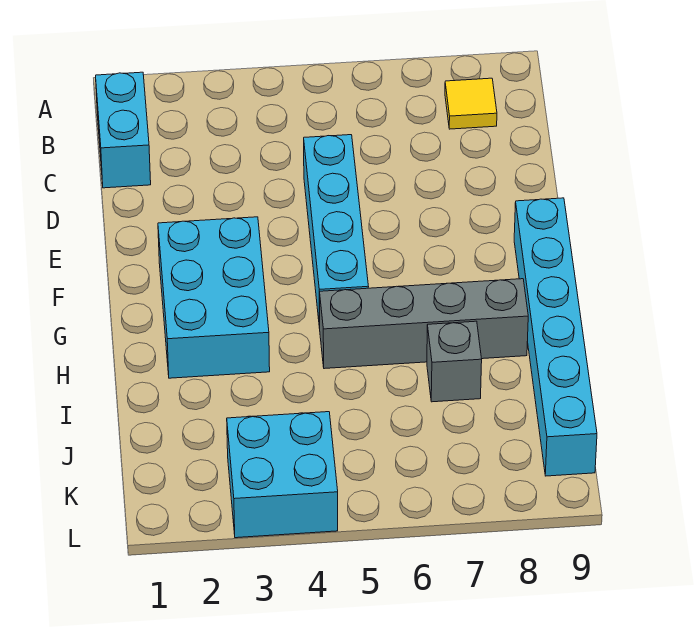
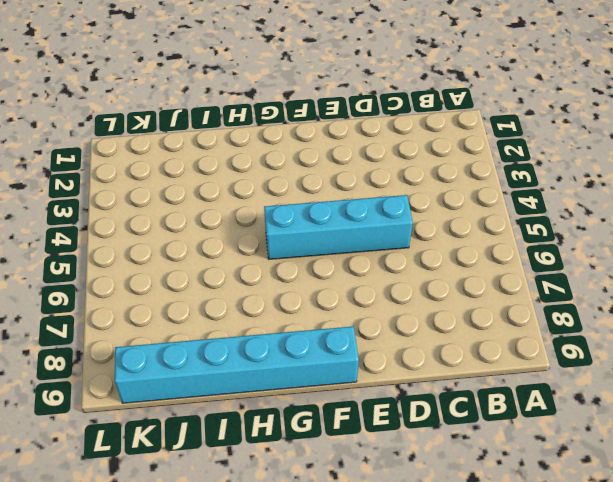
none -> cyan 1x2 brick [96,72,151,188]
none -> yellow 1x1 tile [445,78,497,129]

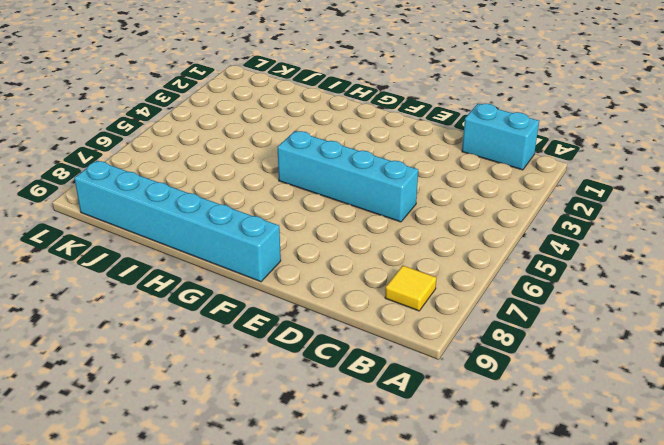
none -> cyan 2x3 brick [158,217,270,378]
none -> grey 1x4 brick [320,279,528,369]

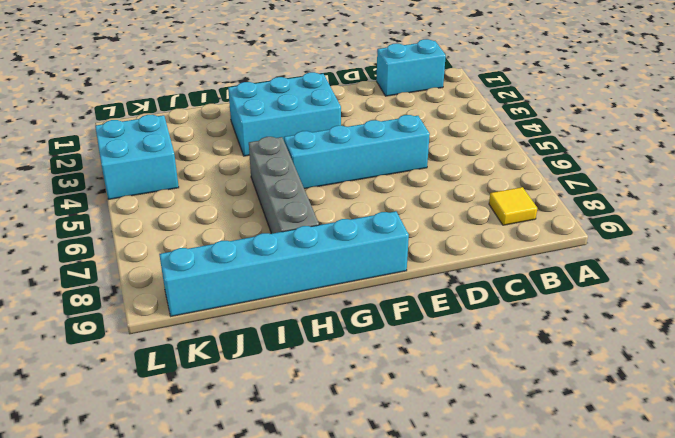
none -> grey 1x1 brick [427,321,482,402]

